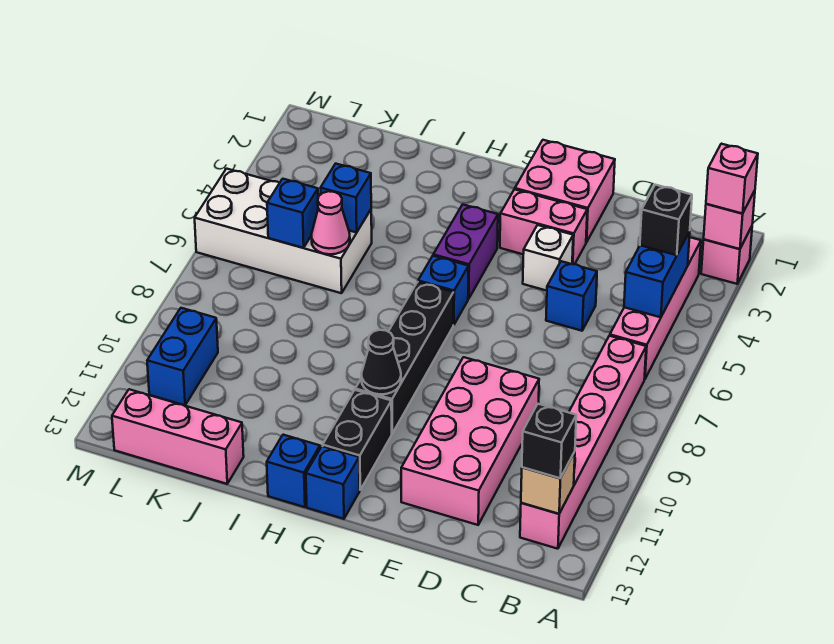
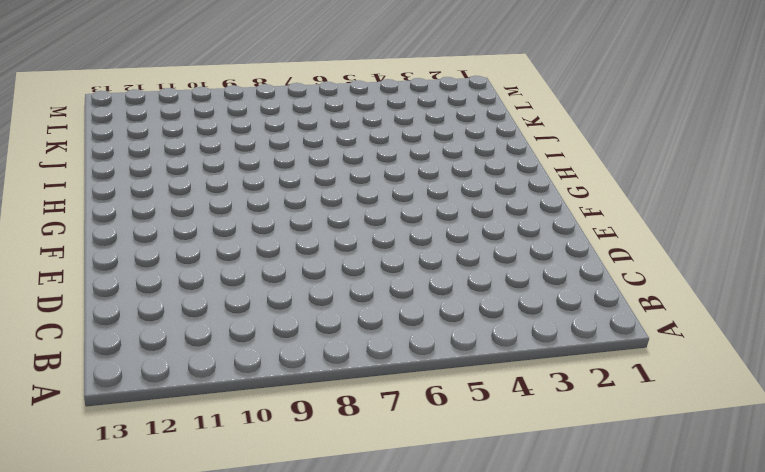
none -> pink 1x1 brick [701,227,752,284]
none -> pink 1x4 brick [610,237,701,379]
none -> pink 1x6 brick [520,336,646,549]

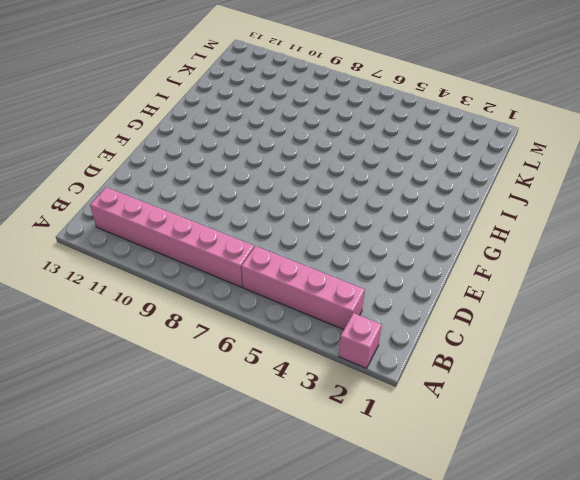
none -> blue 1x1 brick [546,261,597,331]
none -> pink 2x4 brick [401,357,539,525]
none -> pink 2x2 brick [515,140,615,242]

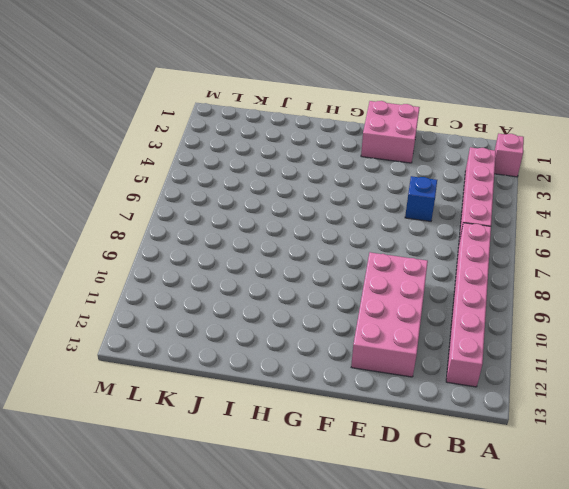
none -> pink 1x2 brick [500,189,587,264]
none -> white 1x1 brick [523,225,573,291]
none -> purple 1x2 brick [433,204,498,299]

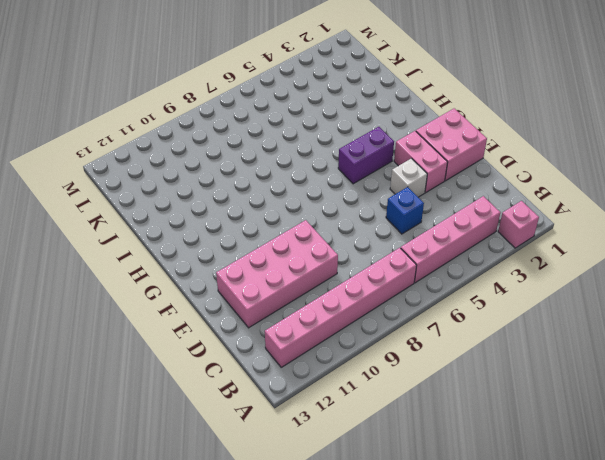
none -> blue 1x1 brick [418,256,469,325]
none -> black 1x4 brick [355,282,454,433]
none -> black 1x2 brick [323,390,392,490]

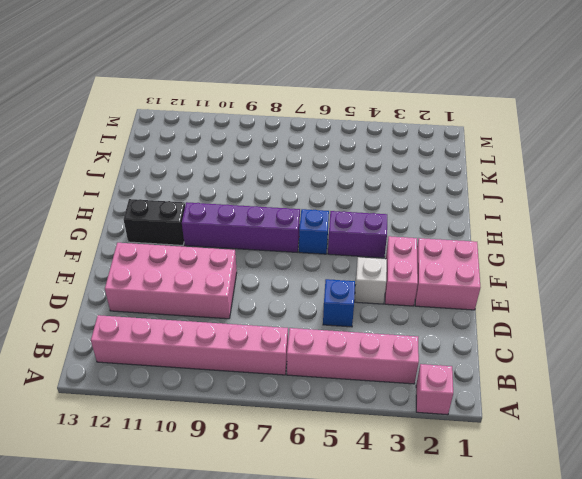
purple 1x4 brick [182,202,300,252] -> black 1x4 brick [355,282,454,433]
none -> blue 1x1 brick [306,446,360,519]
none -> blue 1x1 brick [267,435,320,507]
none -> white 2x4 brick [195,169,372,293]

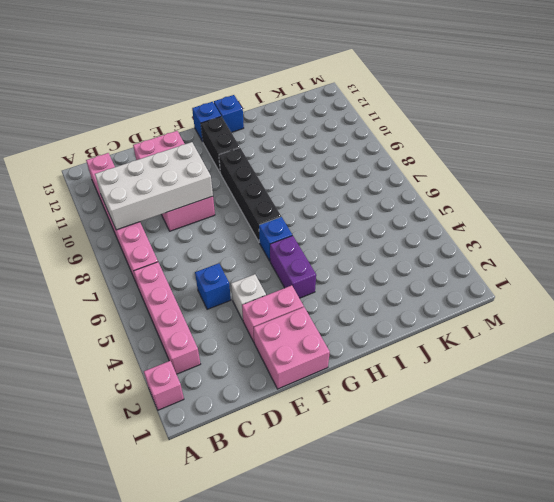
white 2x4 brick [95,142,213,230] -> white 2x4 brick moved to [195,169,372,293]
none -> pink 1x3 brick [112,389,244,484]
none -> blue 1x2 brick [147,308,218,405]
none -> pink 1x1 brick [704,191,755,249]

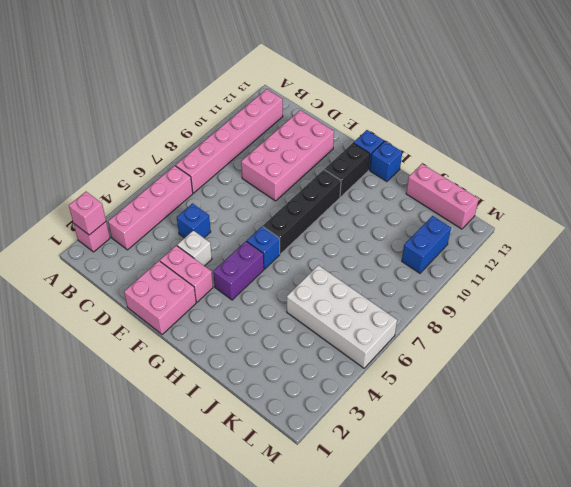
none -> blue 1x2 brick [624,231,690,317]
none -> tan 1x1 brick [521,452,575,514]
none -> black 1x1 cone [361,330,401,394]

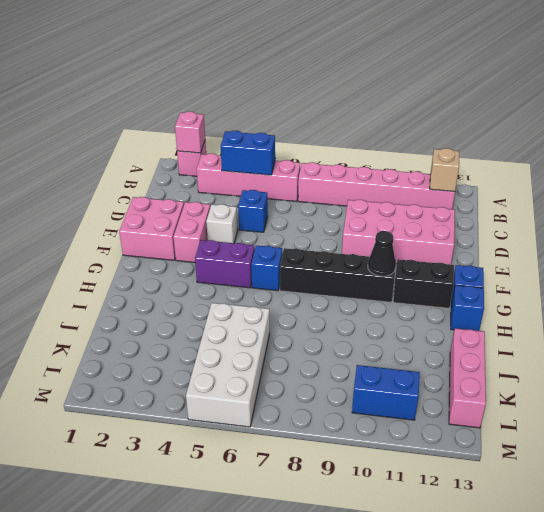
none -> blue 1x1 brick [321,164,371,232]
none -> pink 1x1 cone [311,191,350,254]
none -> blue 1x1 brick [267,179,318,248]

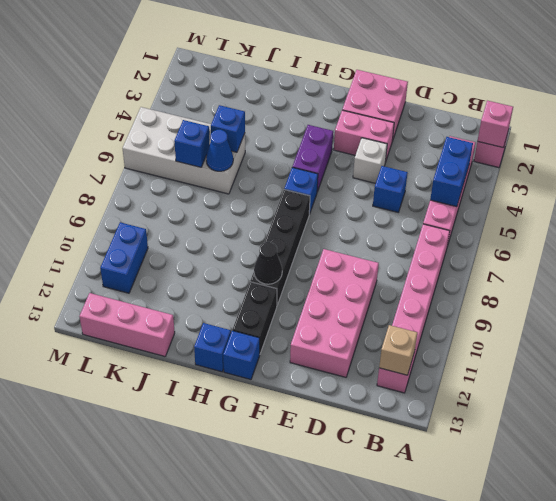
blue 1x1 cone [206,130,233,171] -> pink 1x1 cone [311,191,350,254]
none -> pink 1x1 brick [706,144,758,213]
none -> black 1x1 brick [640,185,692,255]
none -> black 1x1 brick [522,404,576,478]

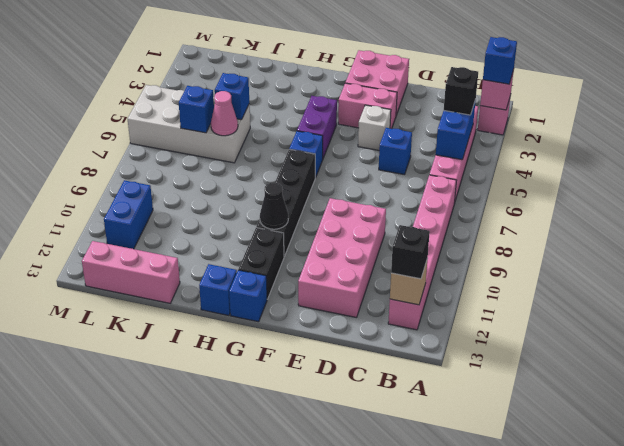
blue 1x1 brick [483,37,517,84] -> pink 1x1 brick [706,144,758,213]

